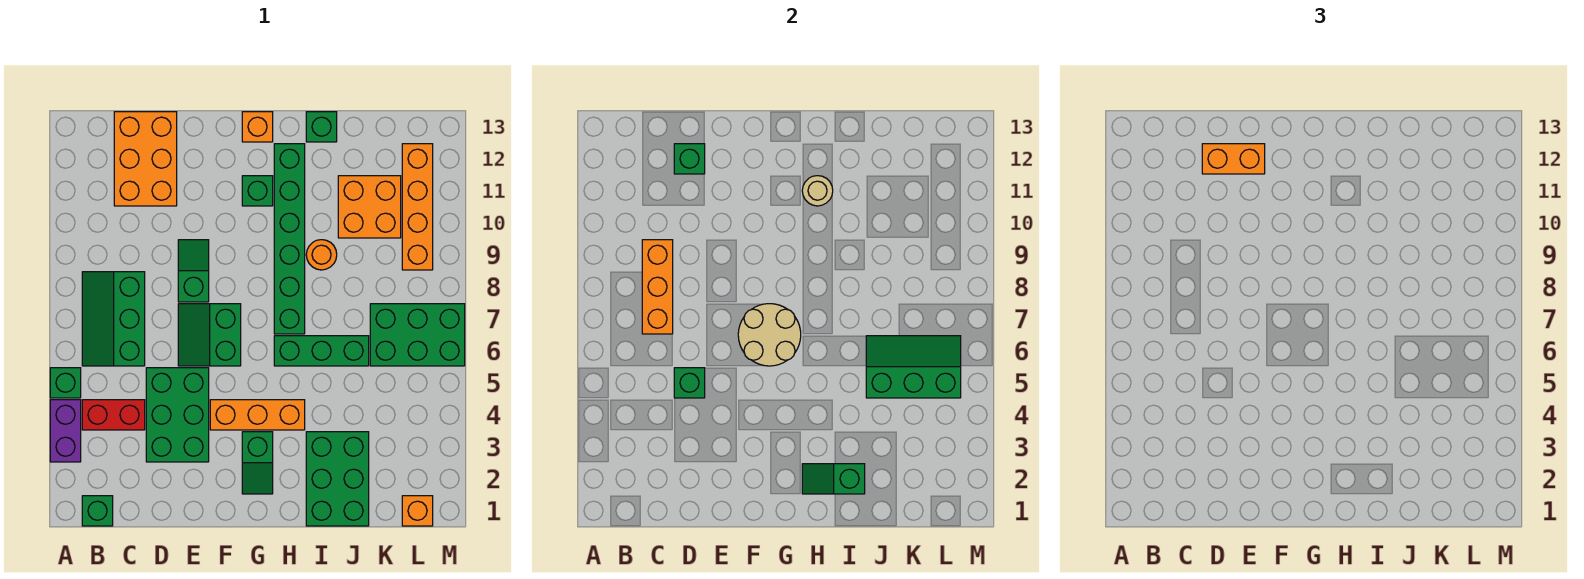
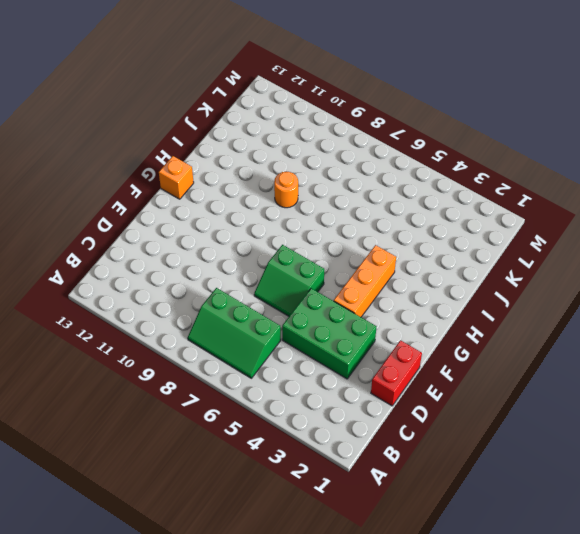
red 1x2 brick [371,340,422,406] -> red 1x2 brick moved to [82,400,145,430]
none -> purple 1x2 brick [50,400,81,462]
none -> green 1x1 brick [50,368,81,398]
none -> green 1x1 brick [82,496,113,526]
none -> orange 2x3 brick [114,112,177,206]

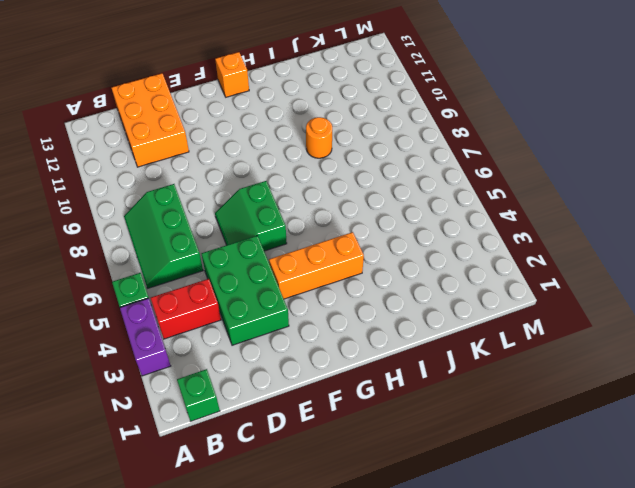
none -> green 1x2 slope [178,240,209,302]
none -> green 1x2 slope [242,432,273,494]
none -> green 1x1 brick [242,176,273,206]
none -> green 1x3 brick [274,336,369,366]

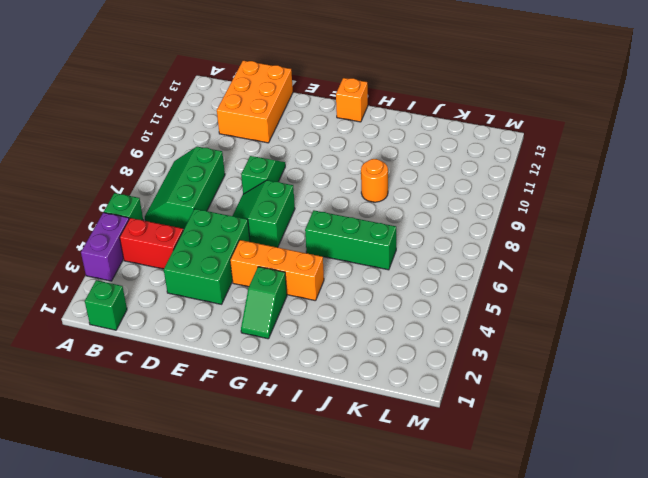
none -> green 1x1 brick [242,176,273,206]
none -> green 1x6 brick [274,144,305,334]
none -> green 2x3 brick [306,432,369,526]
none -> green 1x1 brick [306,112,337,142]

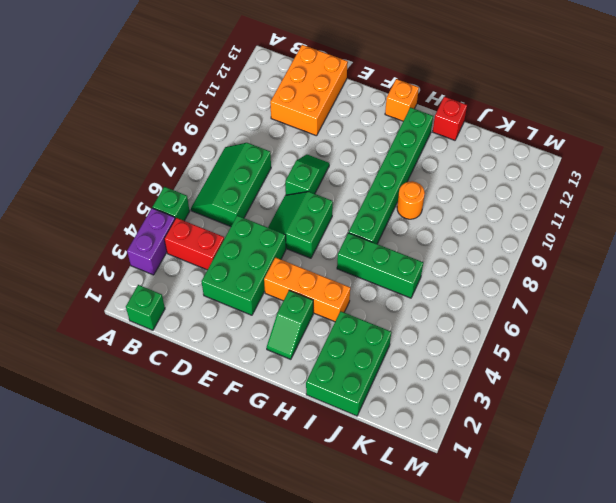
red 1x1 brick [433,97,467,140] -> green 1x1 brick [306,112,337,142]
none -> green 1x1 brick [242,176,273,206]
none -> orange 2x2 brick [338,176,401,238]
none -> green 2x3 brick [370,304,465,366]
none -> orange 1x1 brick [402,496,433,526]

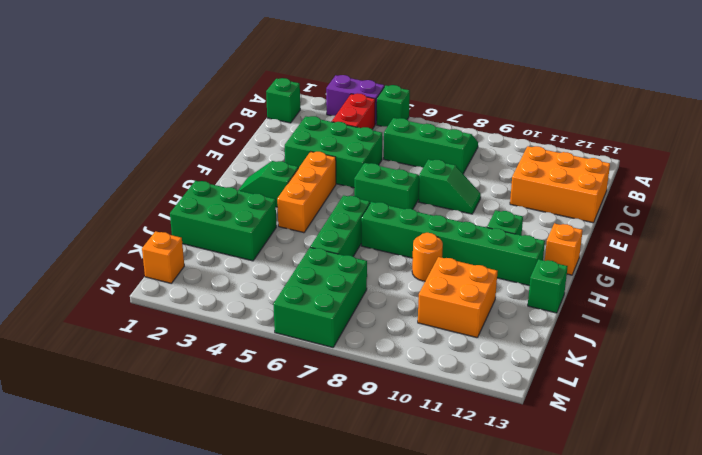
none -> orange 1x4 brick [402,144,433,270]
none -> orange 1x3 brick [642,240,673,334]
none -> green 1x1 brick [674,368,705,398]
none -> green 1x1 brick [674,144,705,174]

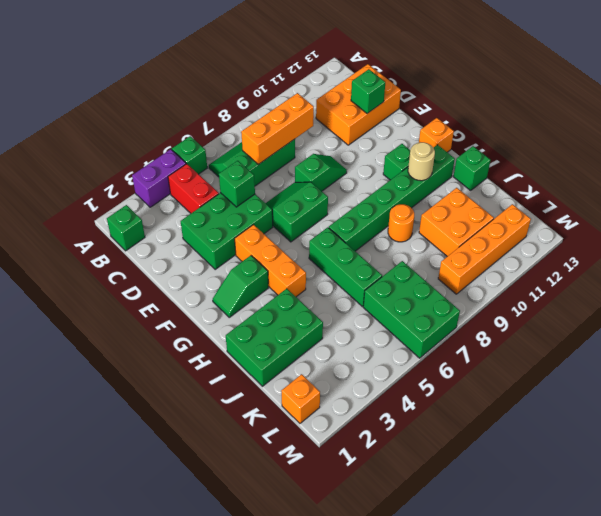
none -> tan 2x2 round brick [738,304,801,366]
none -> green 1x2 slope [802,464,865,494]
none -> green 2x3 slope [866,336,961,398]
none -> orange 1x2 brick [1202,144,1265,174]

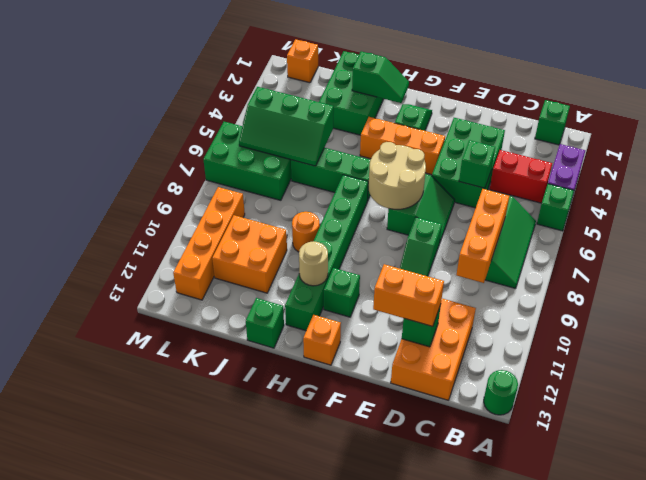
green 1x1 round brick [484,370,518,415] -> none

